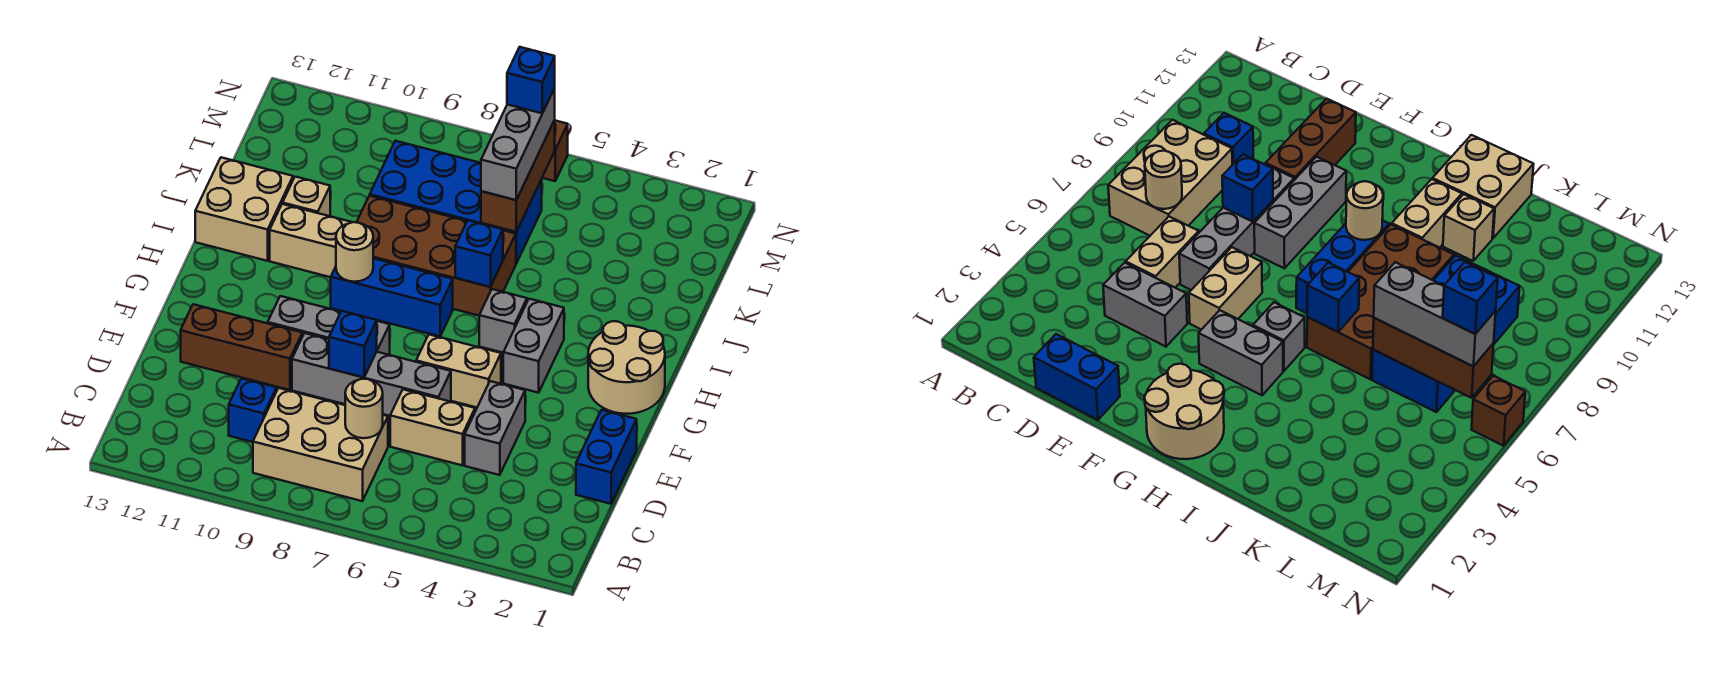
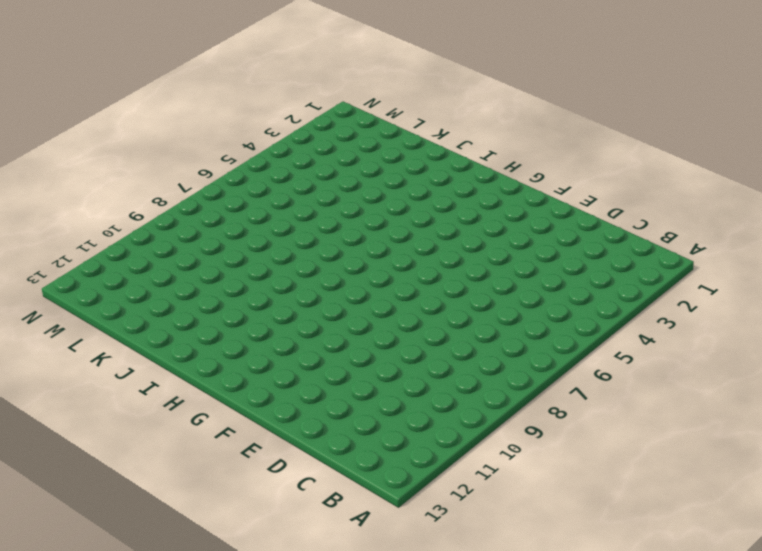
none -> tan 2x3 brick [253,388,388,501]
none -> blue 1x1 brick [229,378,276,442]
none -> blue 1x2 brick [576,410,637,504]

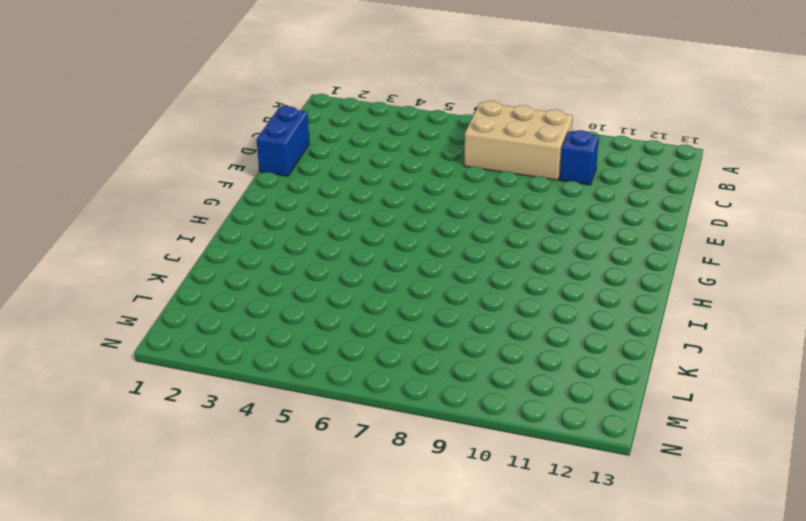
none -> grey 1x2 brick [465,381,525,475]
none -> tan 1x2 brick [390,389,475,465]
none -> grey 1x4 brick [292,333,451,416]

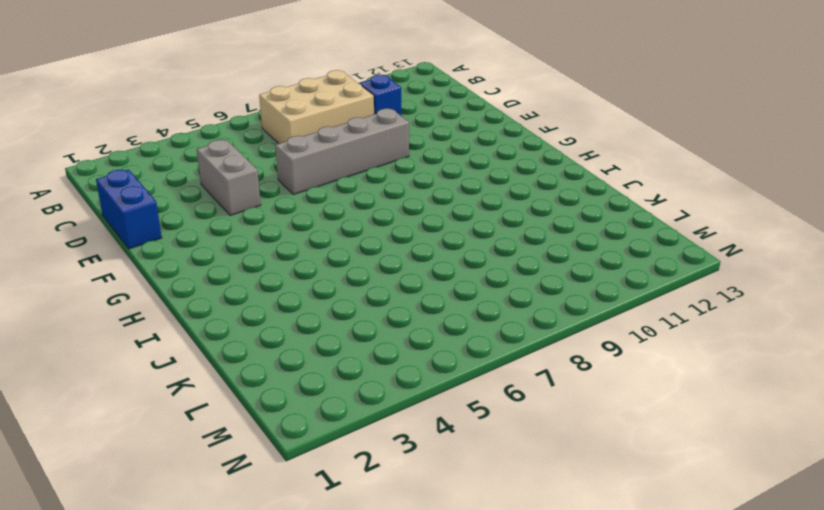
none -> tan 1x2 brick [390,389,475,465]
none -> brown 1x3 brick [181,304,302,390]
none -> tan 1x2 brick [416,335,501,407]

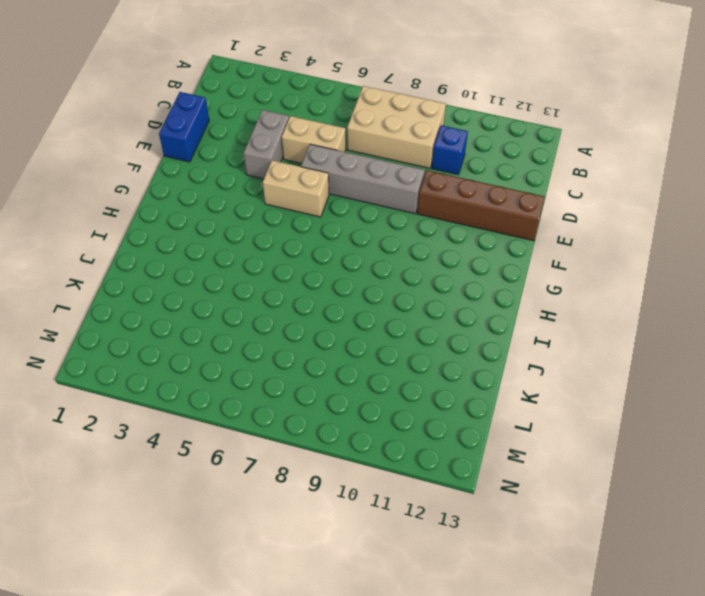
brown 1x4 brick [417,170,545,241] -> brown 1x3 brick [181,304,302,390]
none -> grey 1x3 brick [268,296,390,355]
none -> tan 2x2 round brick [588,321,665,414]
none -> grey 1x2 brick [503,299,564,393]

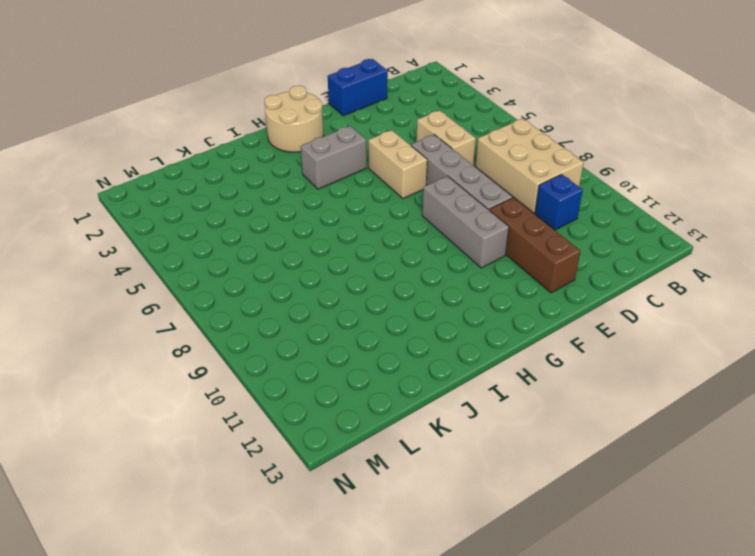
none -> grey 1x2 brick [465,381,525,475]
none -> grey 1x1 brick [479,289,527,353]
none -> blue 1x3 brick [331,258,453,336]

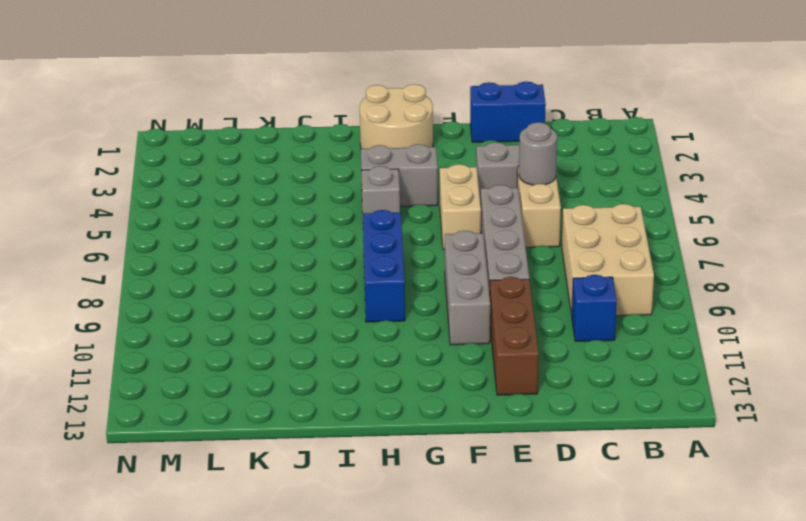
grey 1x1 round brick [519,122,557,185] -> none
none -> brown 2x4 brick [357,196,516,316]
none -> tan 1x2 brick [270,204,352,277]
none -> tan 2x2 brick [195,157,293,261]

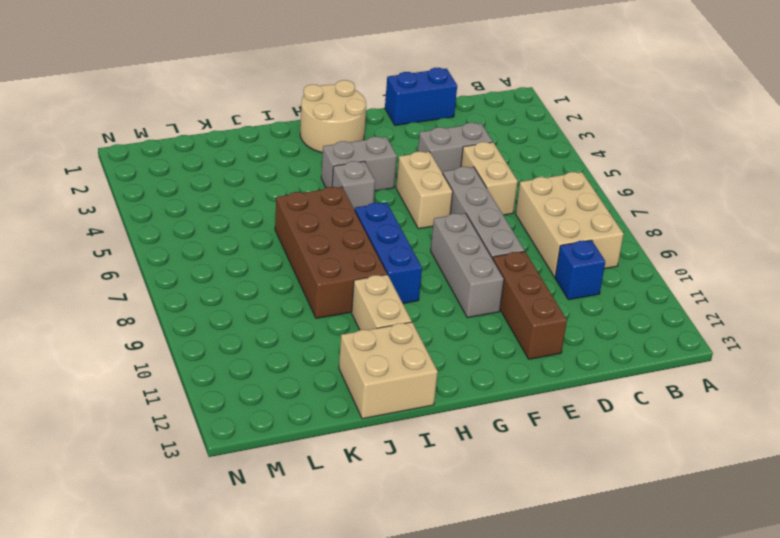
none -> tan 1x1 brick [283,177,330,216]
none -> blue 2x4 brick [370,141,542,263]
none -> brown 1x1 brick [542,121,568,181]

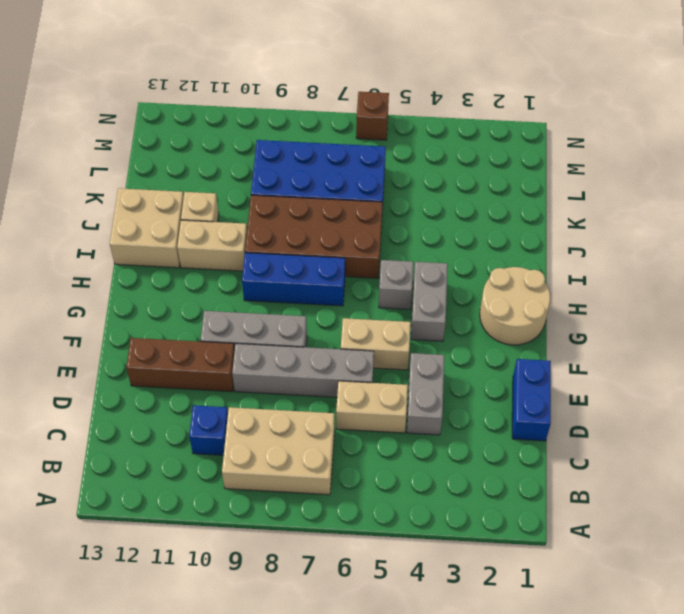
none -> tan 1x1 round brick [345,379,383,438]
none -> blue 1x1 brick [329,311,377,377]
none -> tan 1x1 round brick [336,222,373,282]

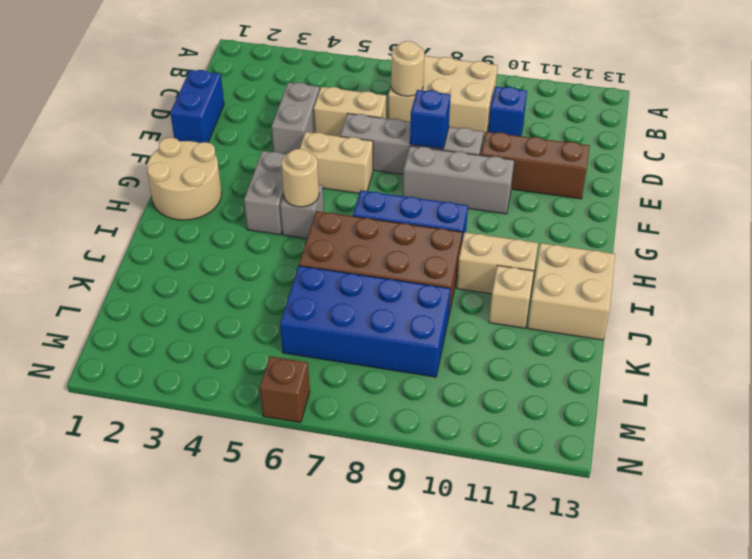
tan 1x1 round brick [281,149,319,207] -> tan 1x1 round brick moved to [336,222,373,282]
none -> blue 1x1 brick [455,220,503,287]
none -> brown 1x3 brick [481,120,555,232]
none -> grey 1x3 brick [481,89,555,200]

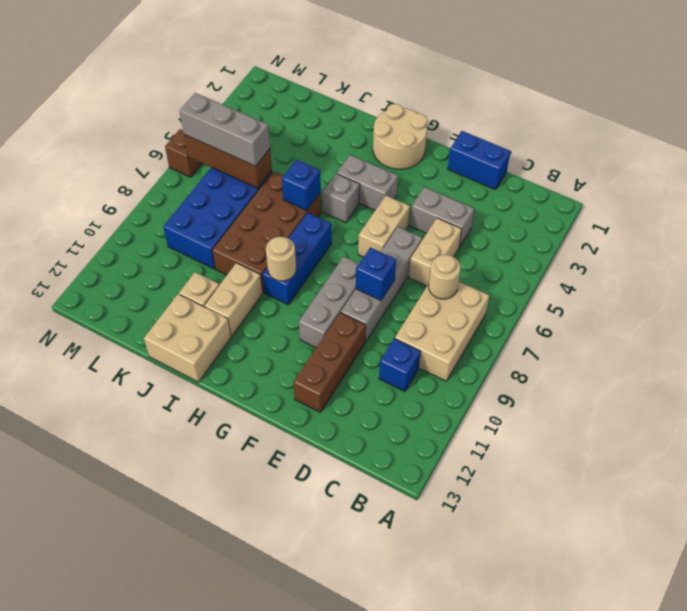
none -> blue 1x1 brick [507,47,555,113]

